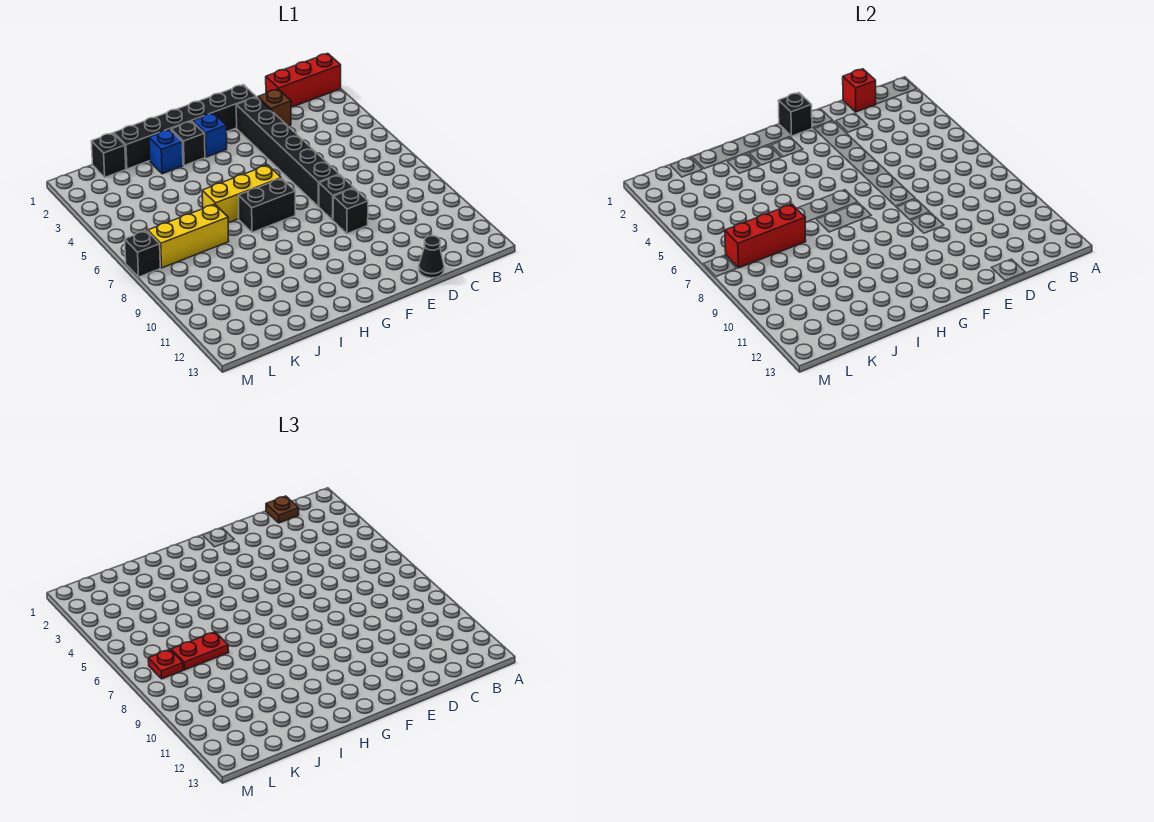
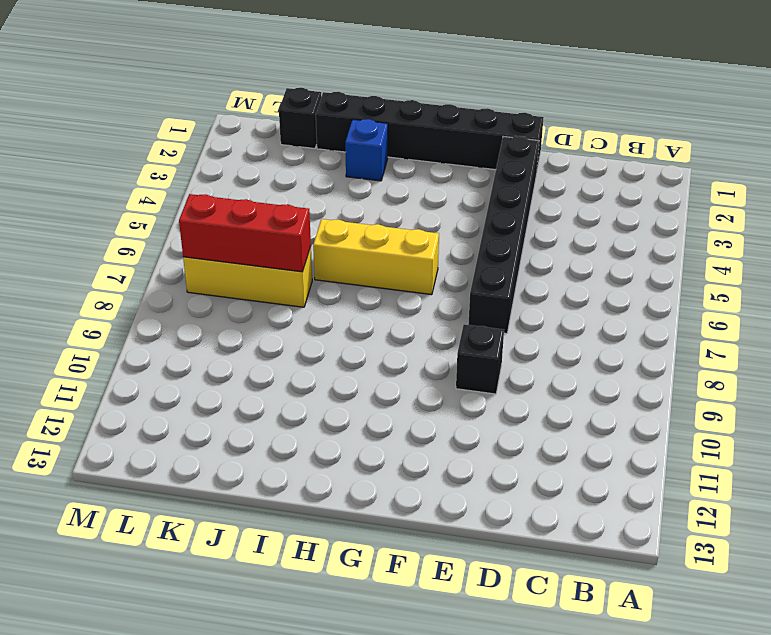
none -> red 1x3 brick [266,53,341,107]
none -> brown 1x1 brick [258,89,291,126]
none -> black 1x1 cone [419,236,444,278]

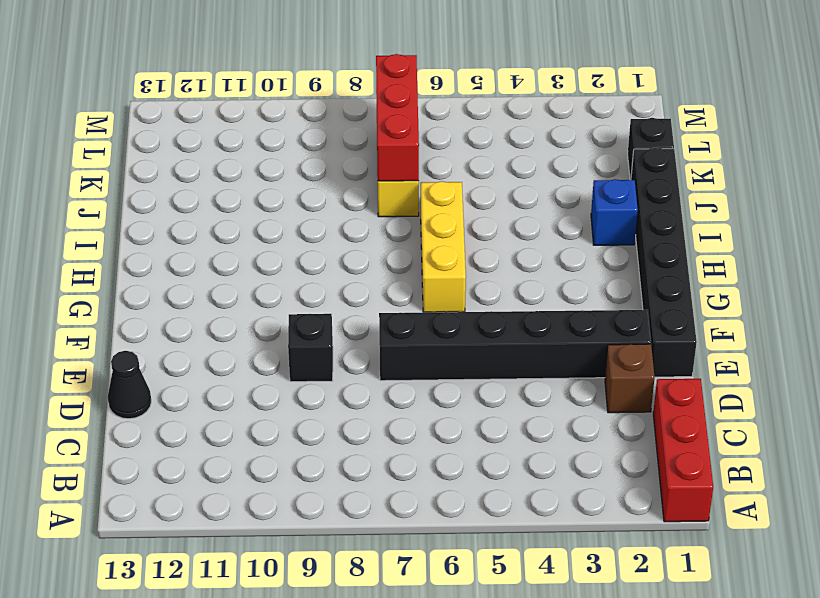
none -> black 1x1 brick [319,175,353,220]
none -> blue 1x1 brick [193,113,227,157]
none -> black 1x2 brick [239,178,295,232]

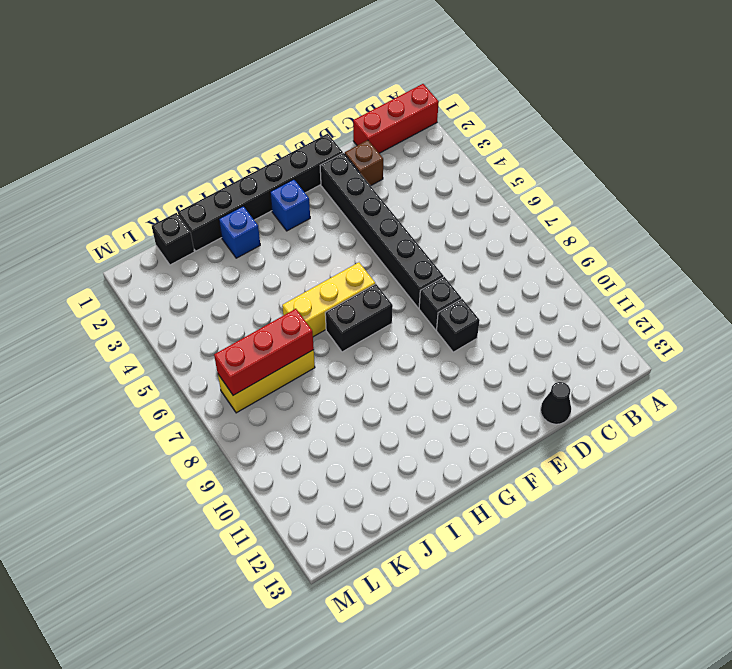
none -> black 1x1 brick [171,121,205,165]
none -> black 1x1 brick [125,231,160,277]
none -> red 1x1 brick [843,69,876,112]

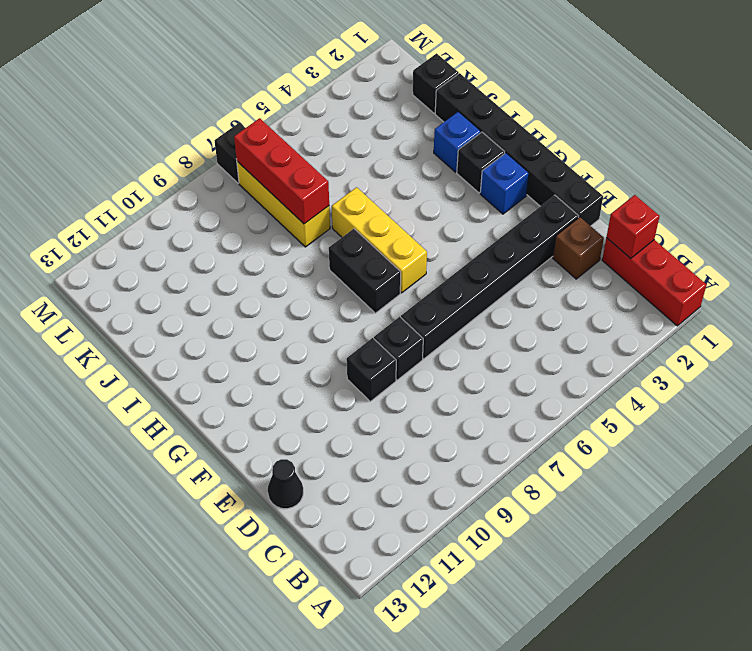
none -> black 1x1 brick [778,93,812,136]
none -> brown 1x1 plate [266,496,299,523]
none -> red 1x2 plate [171,632,229,670]

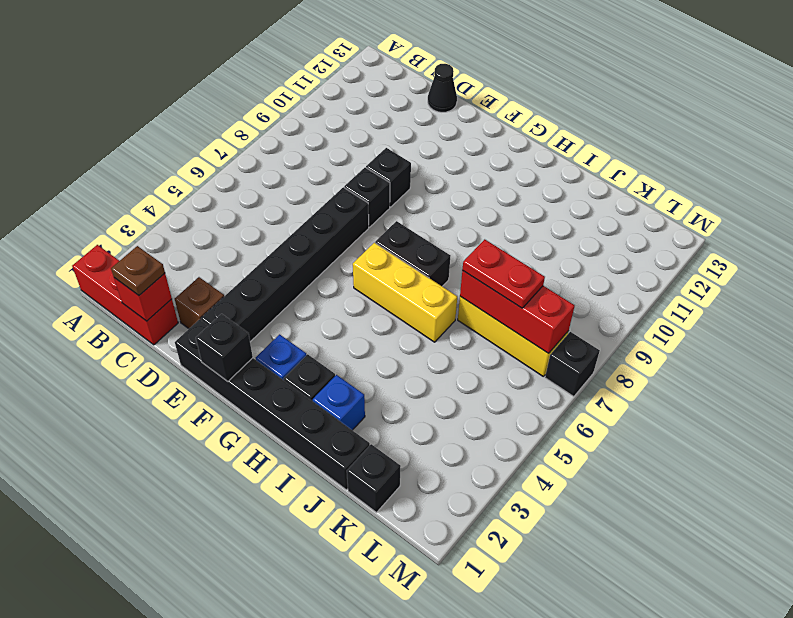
none -> red 1x1 plate [148,649,183,679]

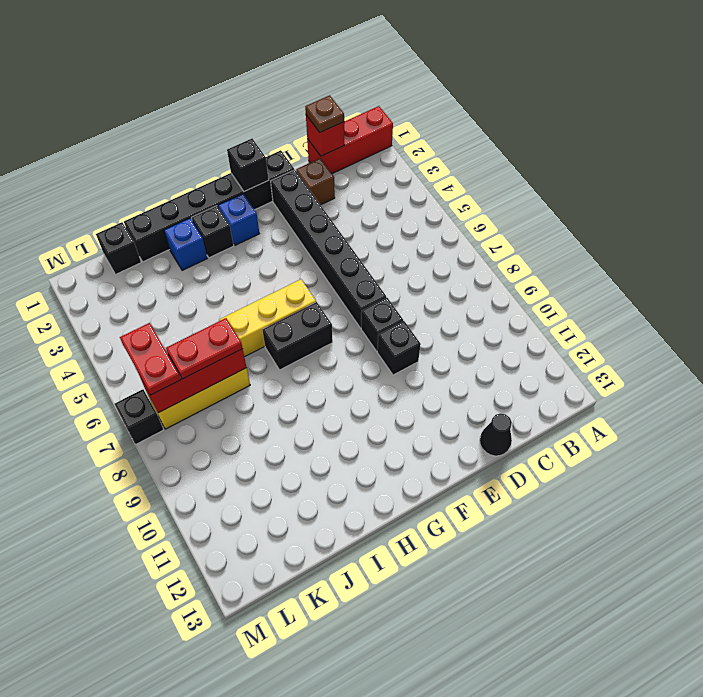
red 1x2 plate [120,323,181,395] -> red 1x1 plate [148,649,183,679]

